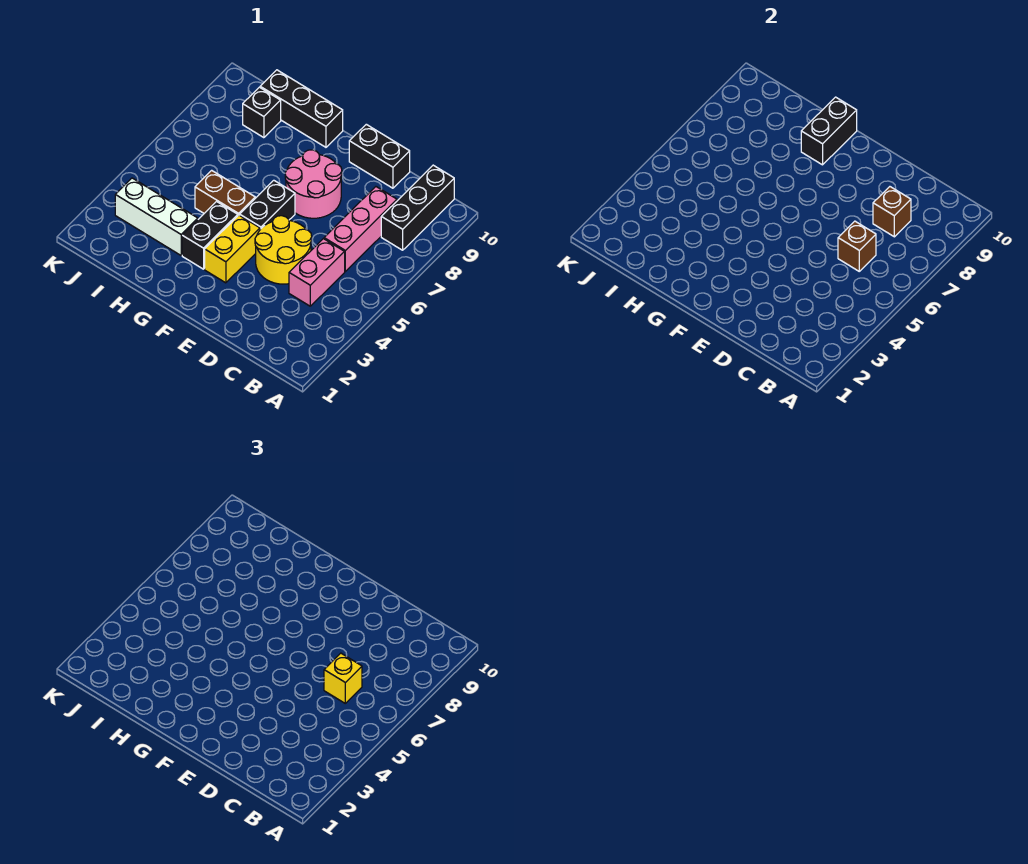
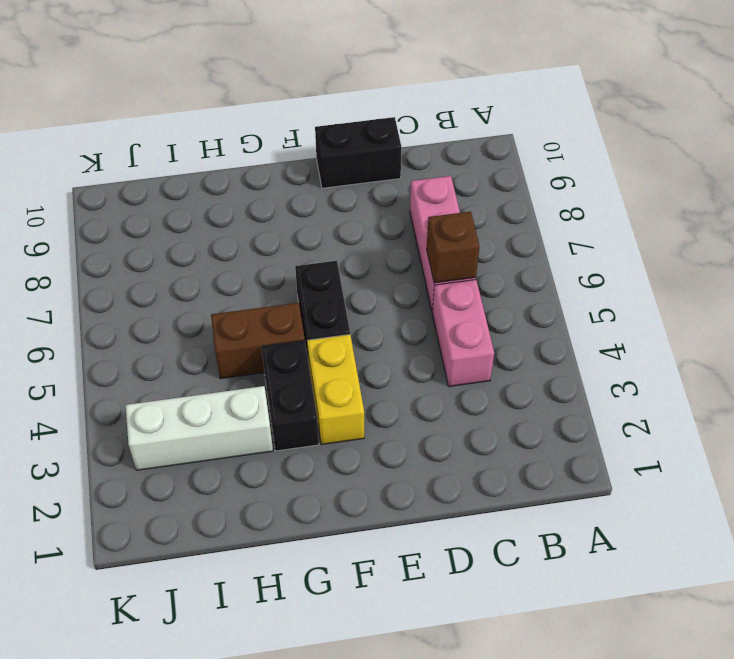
none -> black 1x3 brick [381,165,454,250]
none -> yellow 2x2 round brick [255,216,312,284]
none -> pink 2x2 round brick [285,150,342,218]

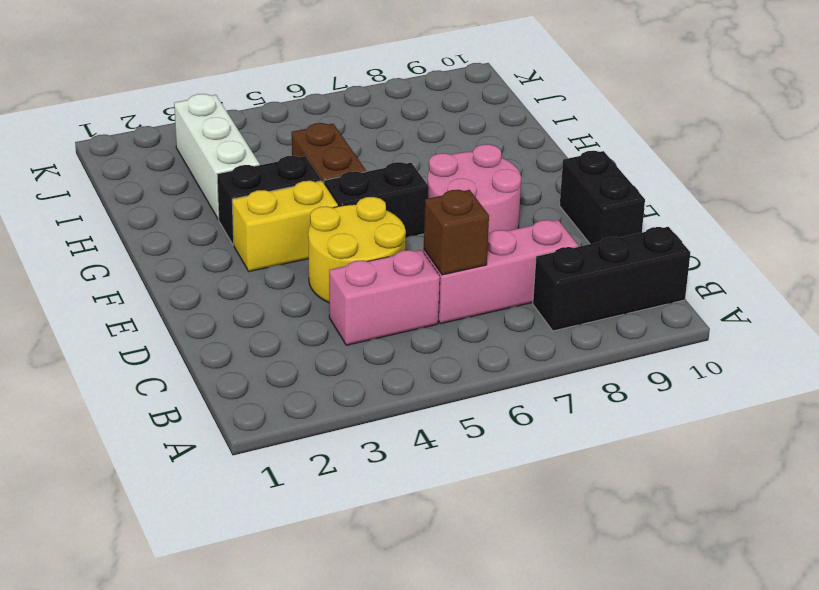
none -> black 1x3 brick [260,70,343,147]
none -> black 1x1 brick [243,87,281,138]
none -> brown 1x1 brick [873,187,911,237]

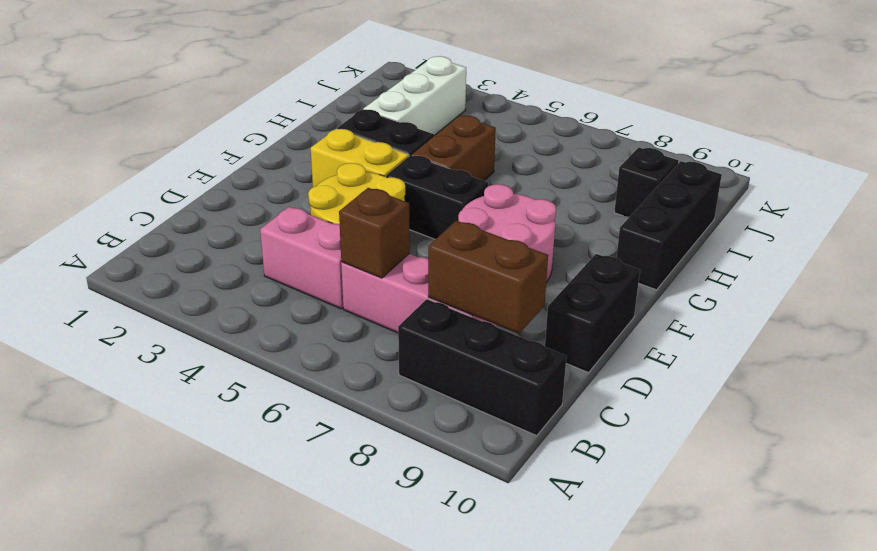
brown 1x2 brick [428,221,548,334] -> brown 1x1 brick [873,187,911,237]
none -> black 1x2 brick [801,97,857,165]
none -> yellow 1x1 brick [324,653,362,703]

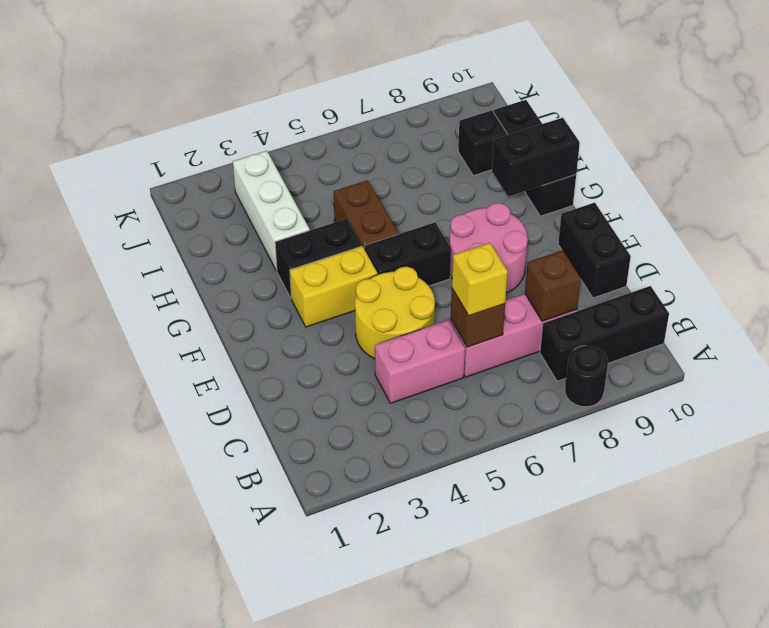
black 1x1 round brick [565,346,608,407] -> none

